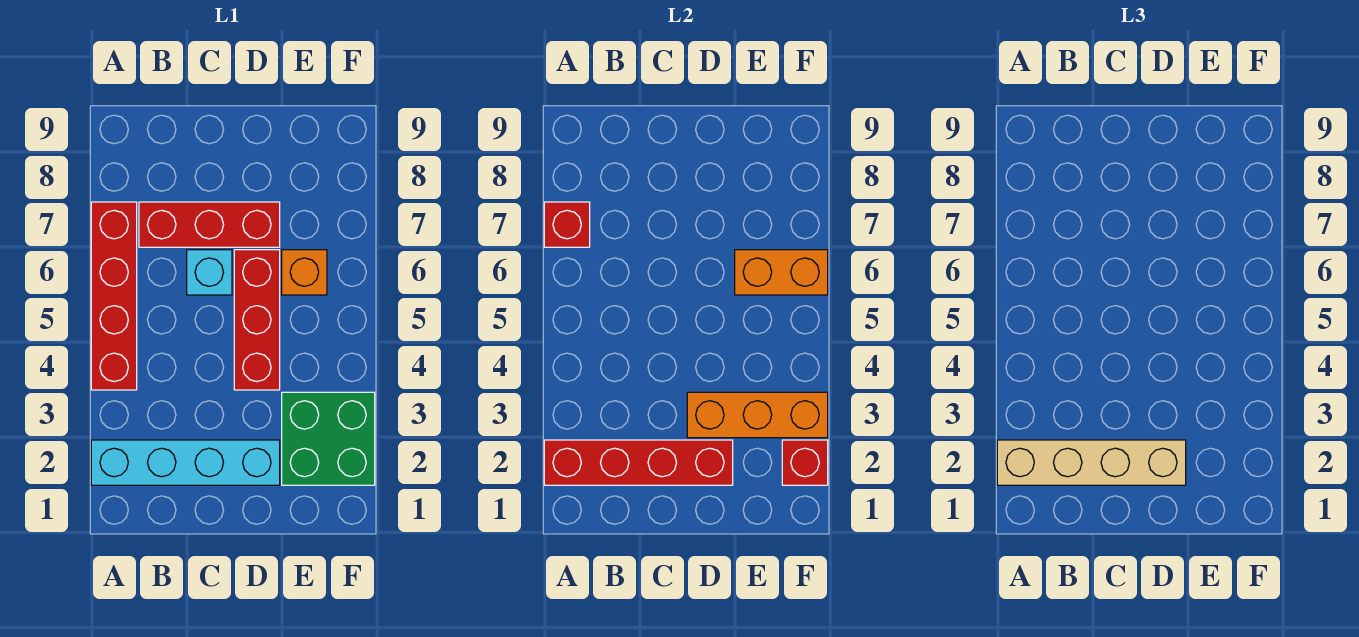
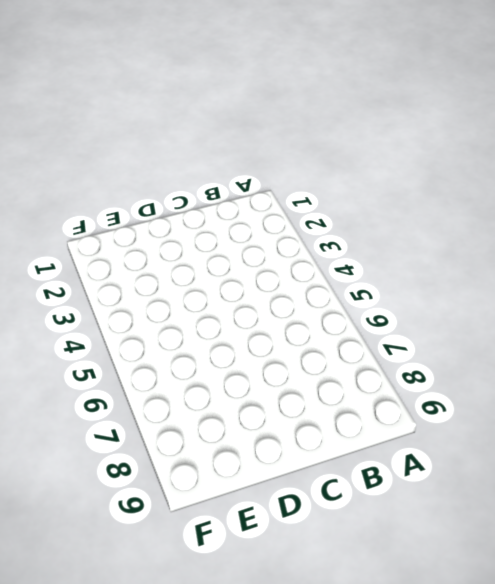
none -> cyan 1x4 brick [91,440,280,485]
none -> red 1x4 brick [91,202,137,390]
none -> red 1x3 brick [139,202,280,247]

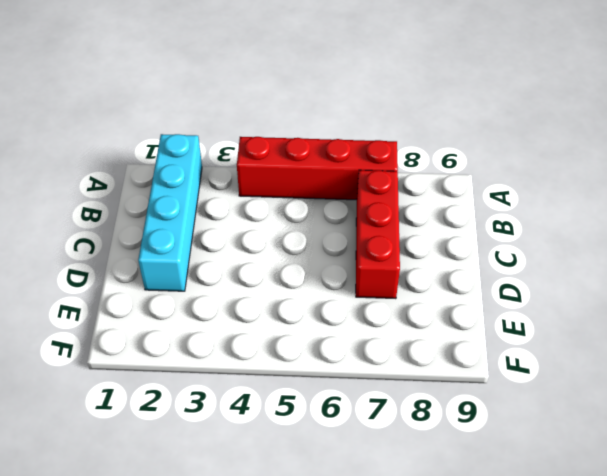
none -> cyan 1x1 brick [187,250,232,295]
none -> red 1x3 brick [234,250,280,390]
none -> green 2x2 brick [282,392,375,485]

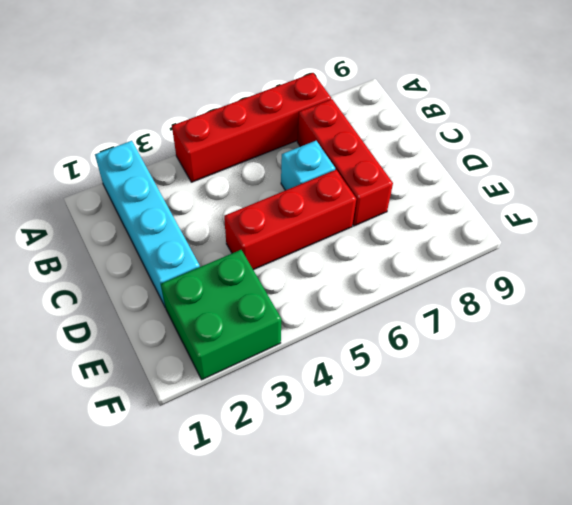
none -> orange 1x1 brick [282,250,327,295]
none -> red 1x4 brick [544,440,733,485]
none -> red 1x1 brick [544,202,590,247]

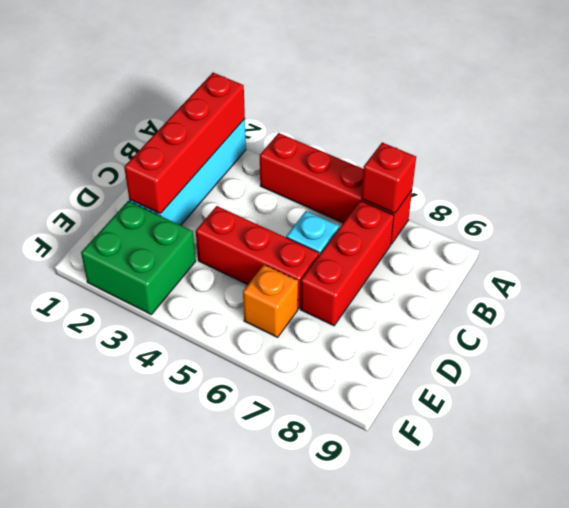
none -> orange 1x3 brick [687,392,828,438]
none -> orange 1x2 brick [735,250,828,295]
none -> red 1x1 brick [782,440,828,485]

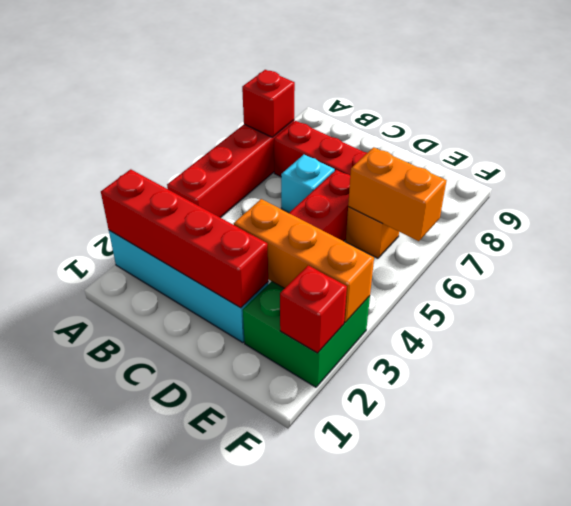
none -> tan 1x4 brick [997,440,1186,485]

